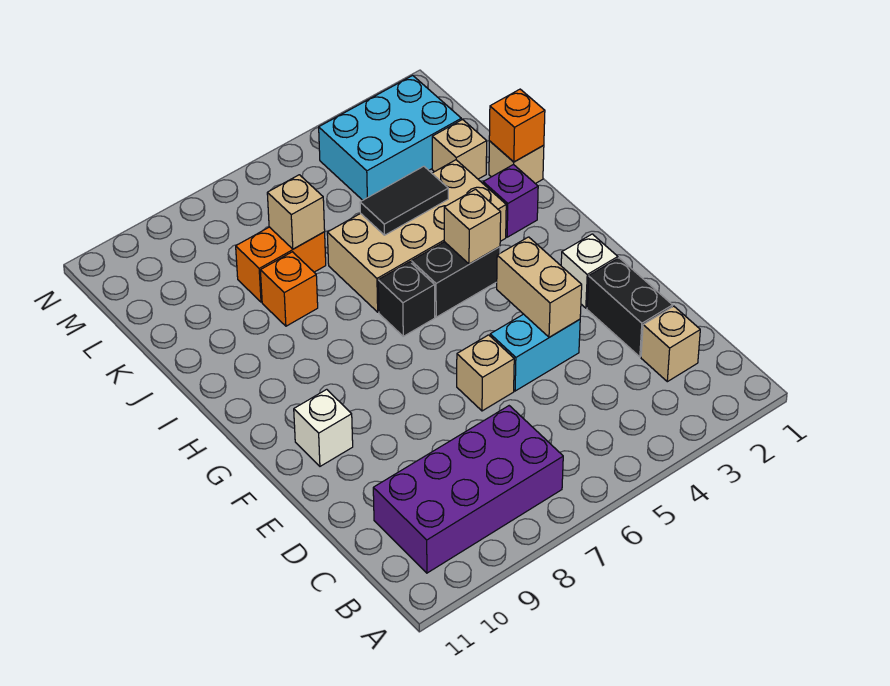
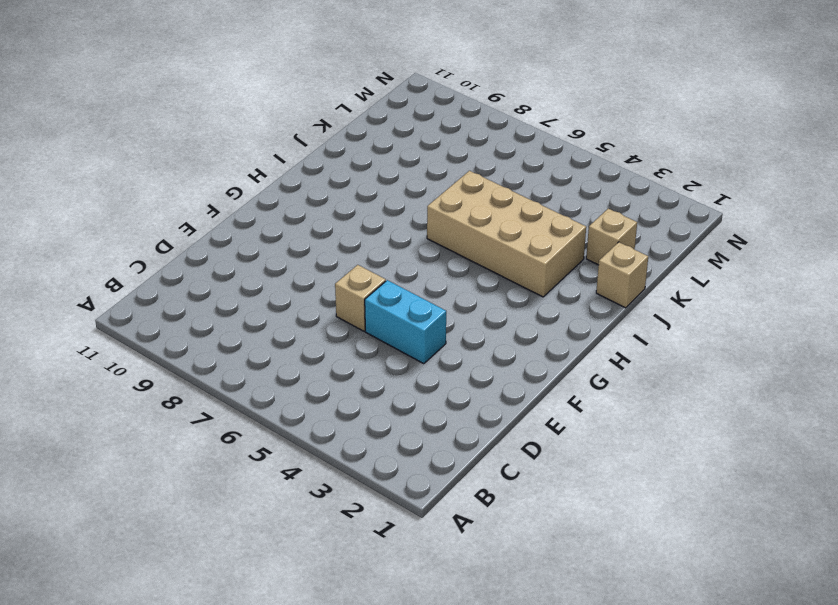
none -> purple 2x4 brick [373,406,563,573]
none -> tan 1x1 brick [641,306,700,382]
none -> black 1x2 brick [587,258,673,357]

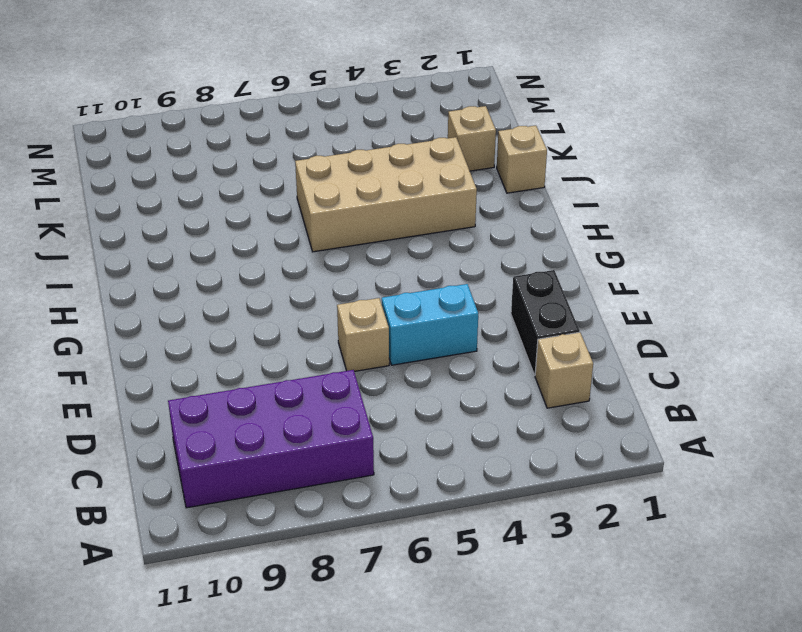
none -> white 1x1 brick [561,234,618,308]
none -> white 1x1 brick [294,389,353,466]
none -> black 1x2 brick [411,242,500,317]

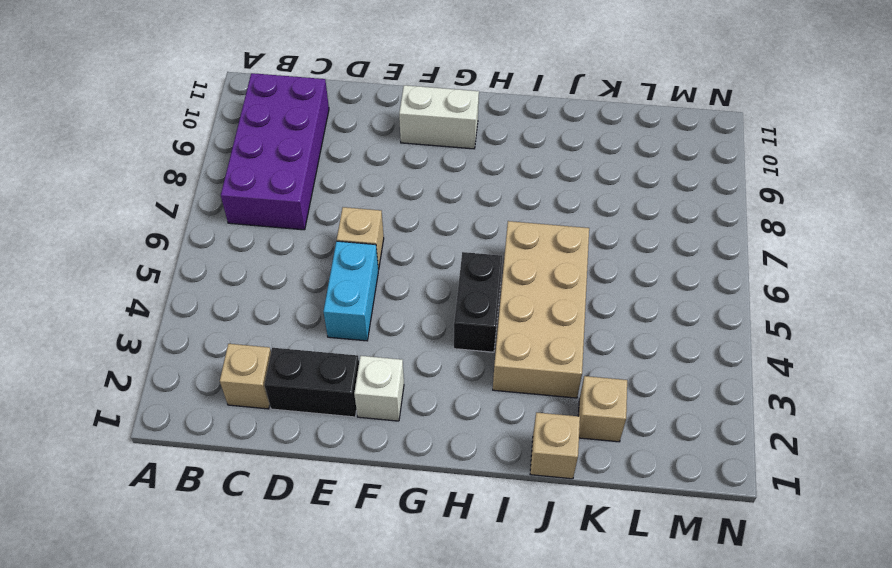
white 1x2 brick [399,85,479,149] -> white 1x1 brick [294,389,353,466]
none -> black 1x1 brick [378,262,435,336]
none -> purple 1x1 brick [483,164,538,237]
none -> orange 1x1 brick [260,252,318,326]

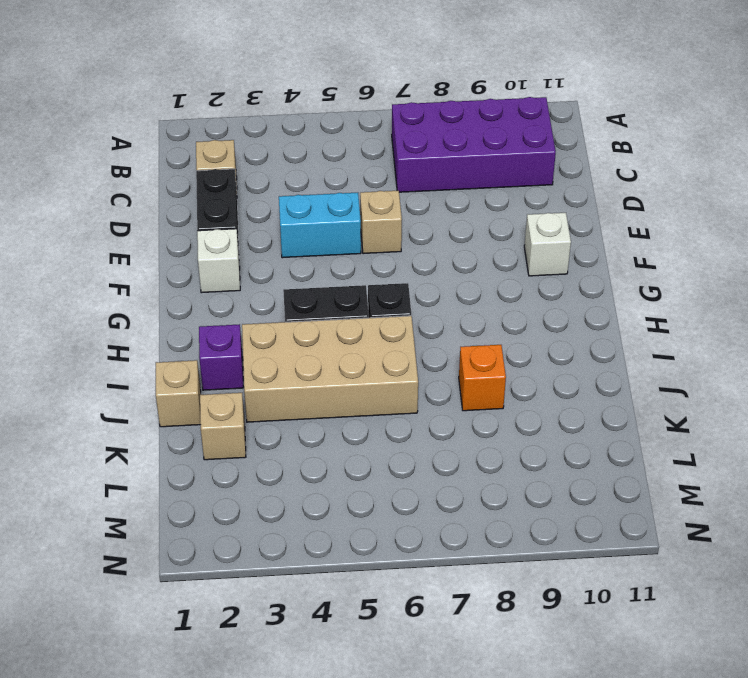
none -> orange 1x2 brick [236,227,326,302]
none -> cyan 2x3 brick [319,76,461,200]
none -> tan 1x2 brick [497,237,582,337]

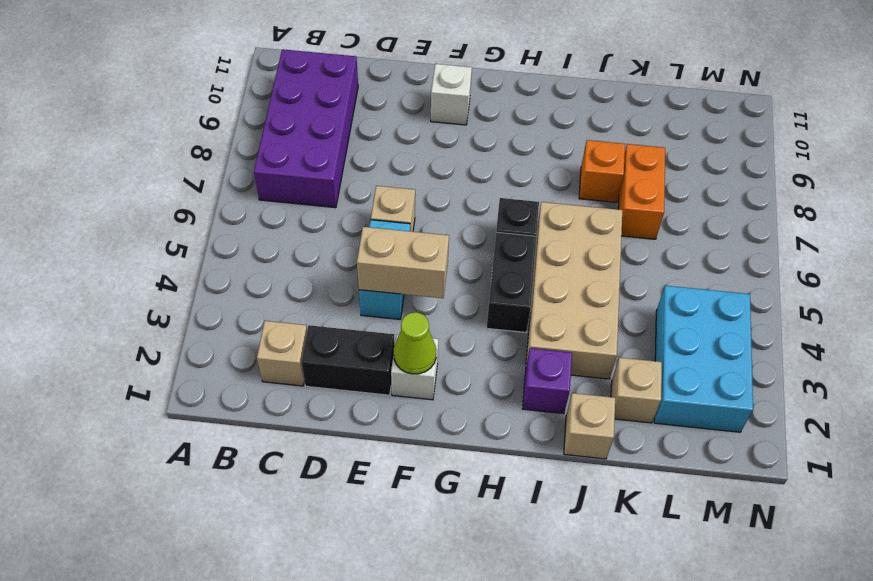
lime 1x1 cone [394,312,436,374] -> none
none -> tan 1x1 brick [444,189,501,264]
none -> orange 1x1 brick [489,89,545,162]
none -> black 1x2 tile [360,166,448,235]

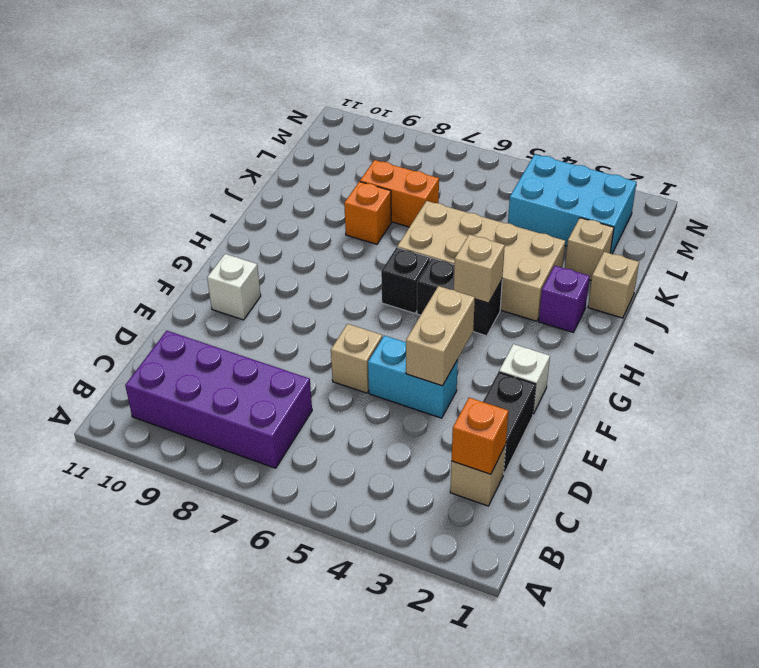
orange 1x1 brick [451,398,509,474] -> orange 1x1 brick moved to [489,89,545,162]
none -> black 1x2 tile [360,166,448,235]
none -> tan 1x1 brick [267,175,325,249]

